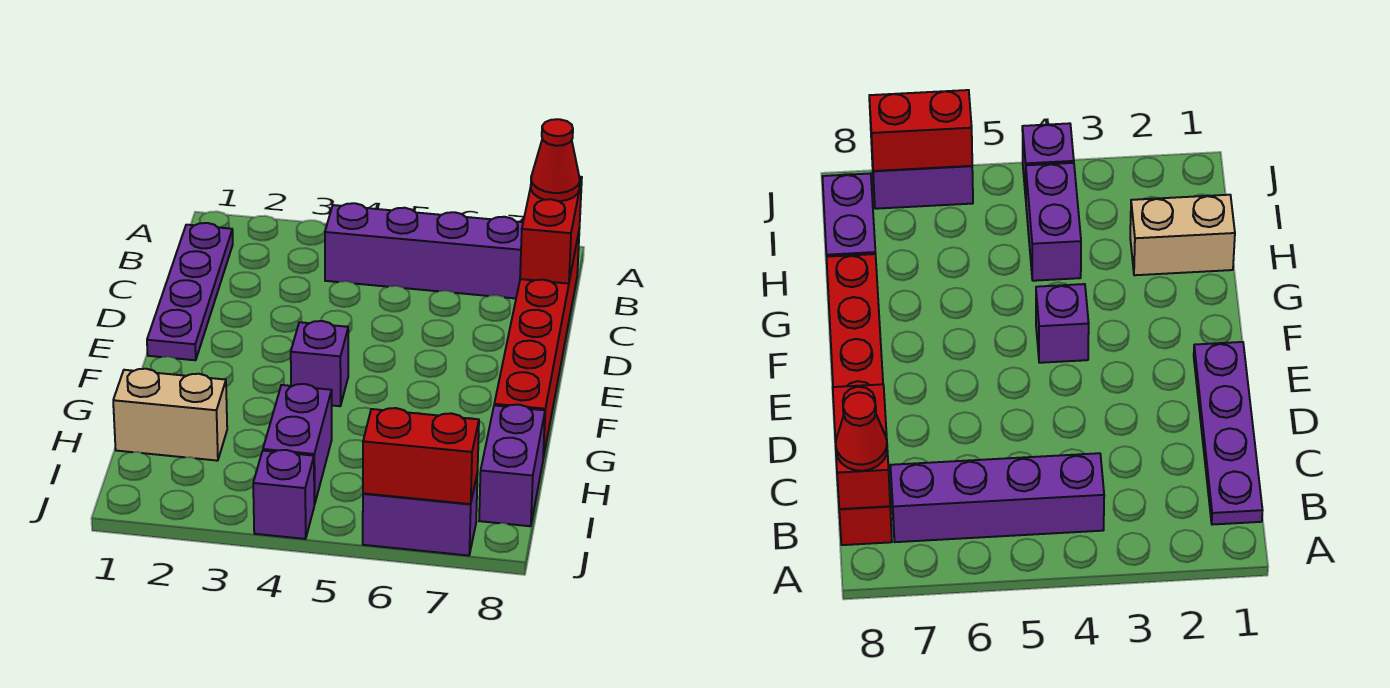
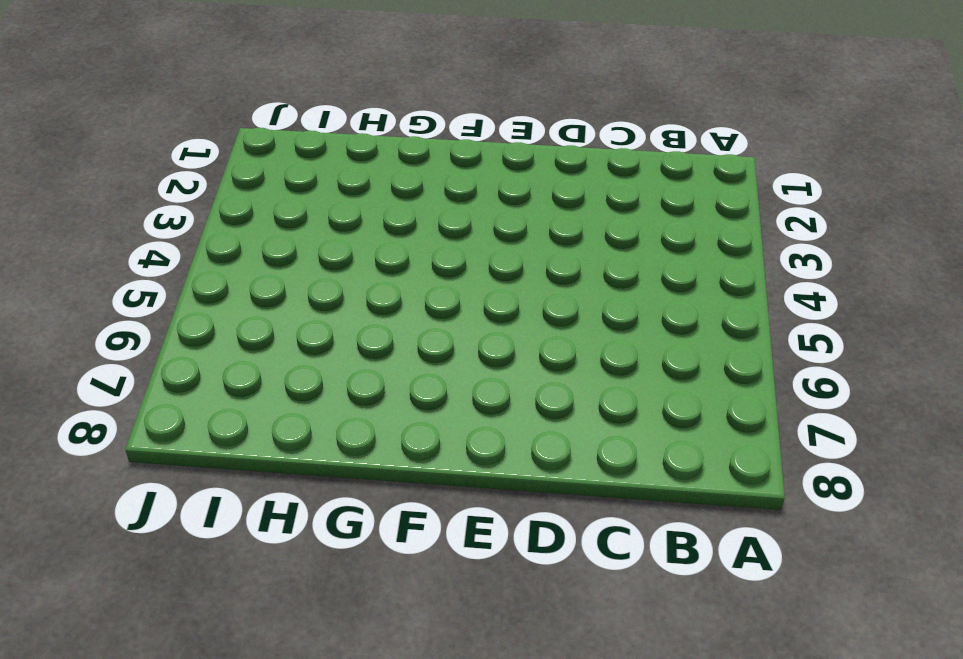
none -> purple 1x4 plate [147,223,233,360]
none -> purple 1x4 brick [325,203,523,298]
none -> red 1x6 brick [494,228,580,458]

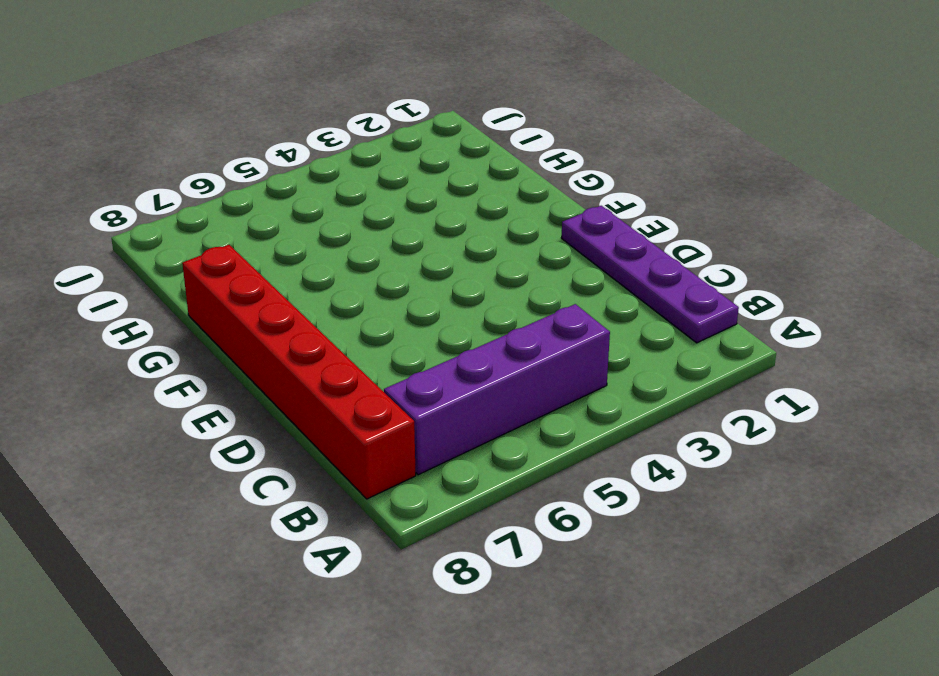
none -> purple 1x1 brick [291,321,348,406]
none -> tan 1x2 brick [113,369,227,461]
none -> purple 1x2 brick [263,384,332,504]

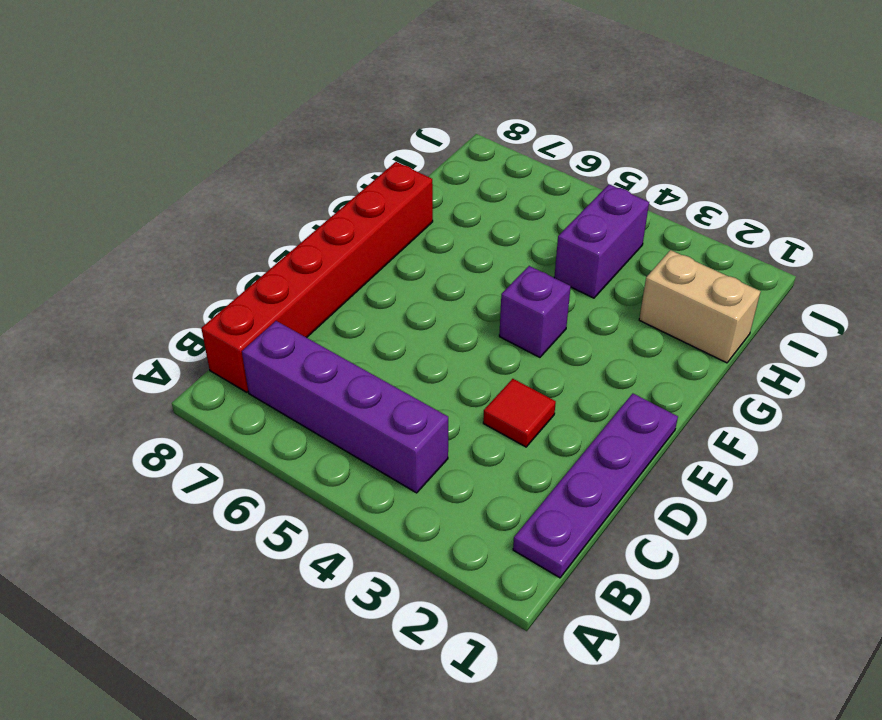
red 1x1 tile [483,379,556,447] -> none
none -> purple 1x2 brick [479,405,545,526]
none -> purple 1x1 brick [253,450,314,539]
none -> purple 1x2 brick [363,473,478,556]

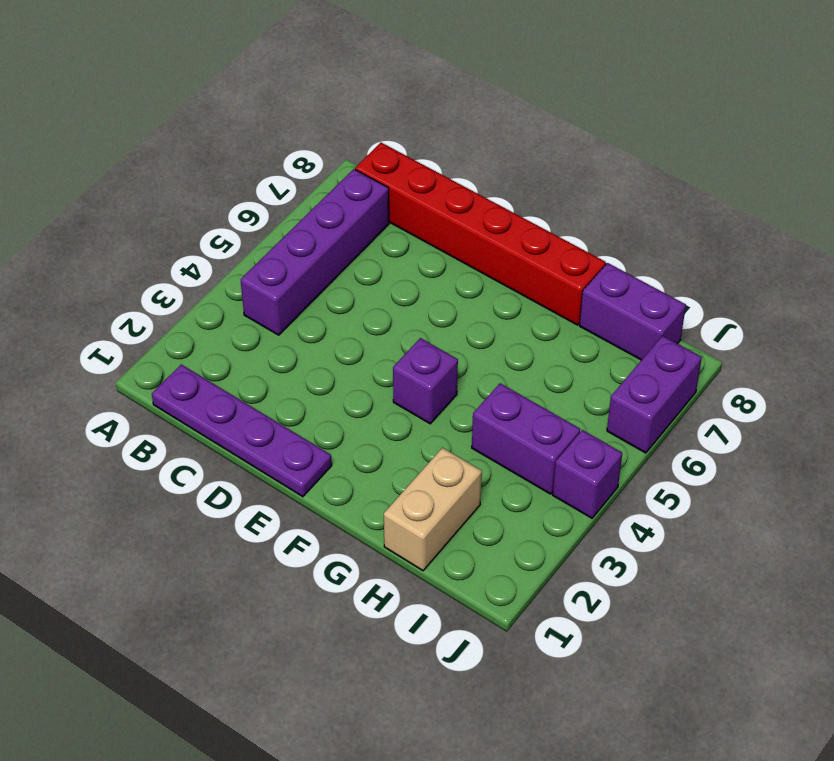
none -> red 1x2 brick [520,177,582,284]
none -> red 1x2 brick [363,408,479,504]
none -> red 1x1 cone [531,119,580,201]

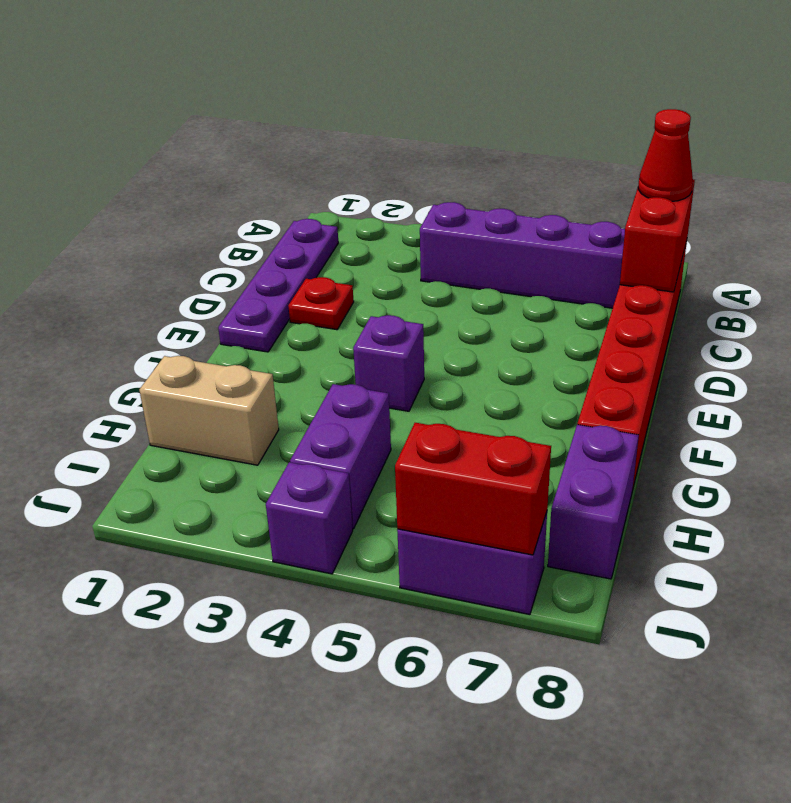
red 1x1 plate [288,277,354,330] -> none

